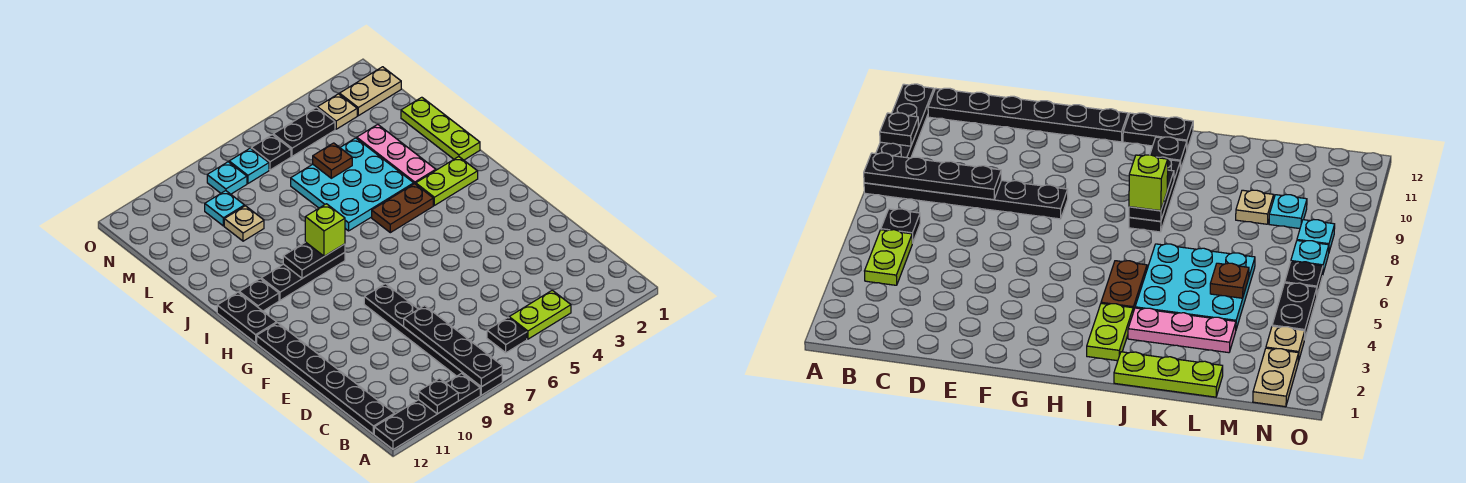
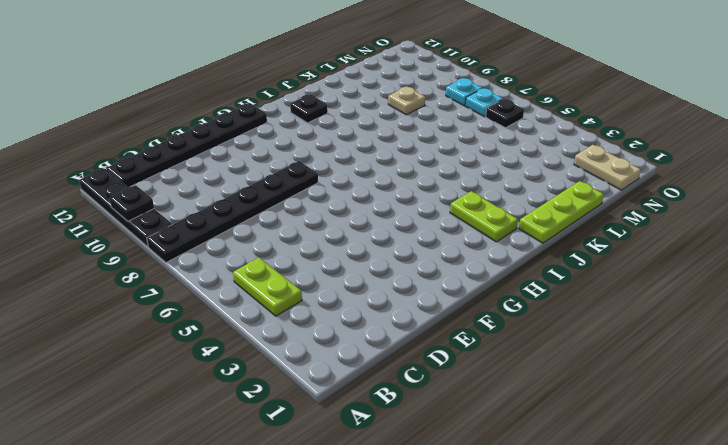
none -> black 1x1 plate [487,318,527,353]
none -> black 1x2 plate [217,292,277,343]
none -> brown 1x2 plate [372,184,433,233]

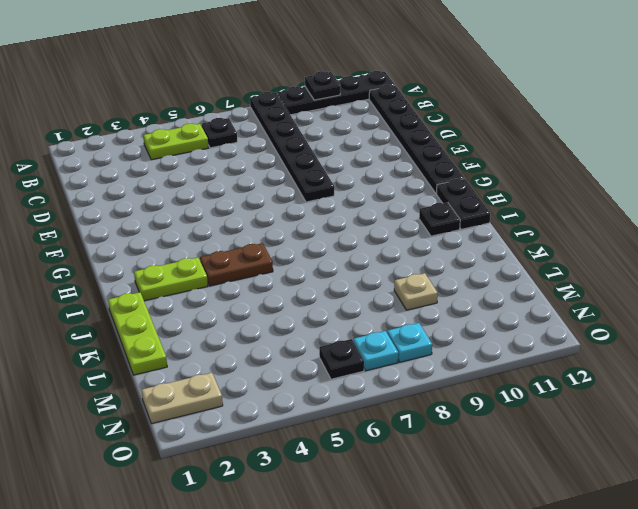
none -> black 1x3 plate [261,253,345,300]
none -> pink 1x3 plate [357,124,436,184]
none -> cyan 3x3 plate [291,138,414,231]

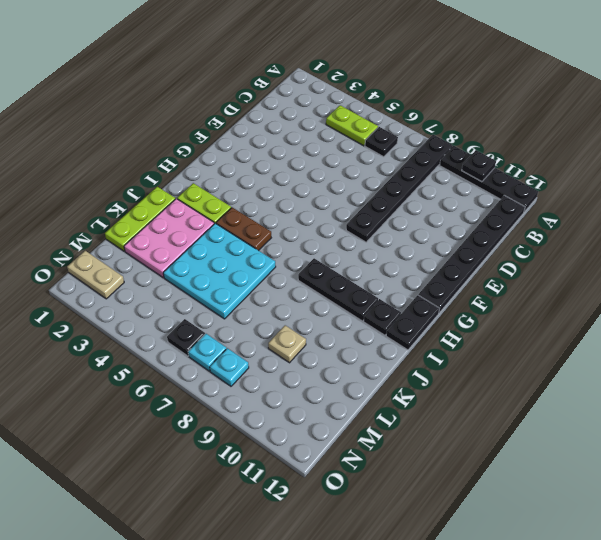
pink 2x3 plate [124,199,214,277] -> pink 1x3 plate [357,124,436,184]
none -> cyan 1x1 plate [205,191,244,226]
none -> tan 1x1 plate [317,94,357,129]
none -> black 1x2 plate [273,108,335,156]

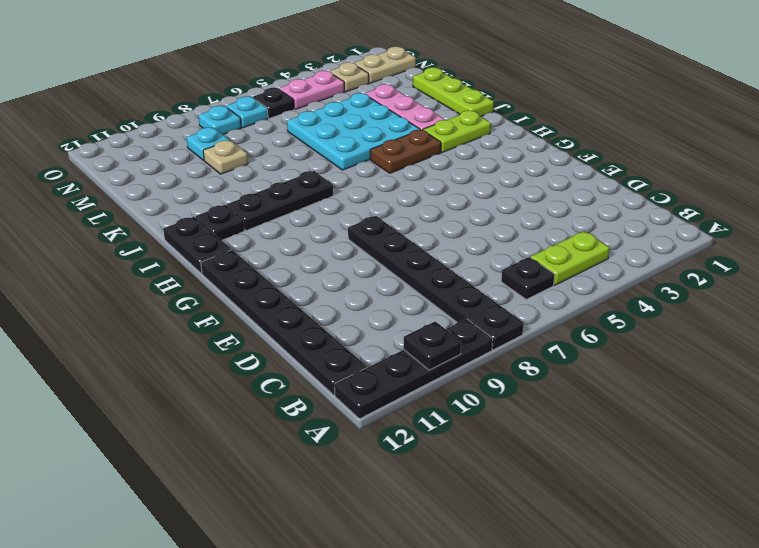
pink 1x2 plate [279,71,344,109] -> black 1x2 plate [273,108,335,156]
none -> black 1x4 plate [404,306,502,387]
none -> black 1x2 plate [283,242,345,278]
none -> brown 1x1 plate [313,143,352,178]

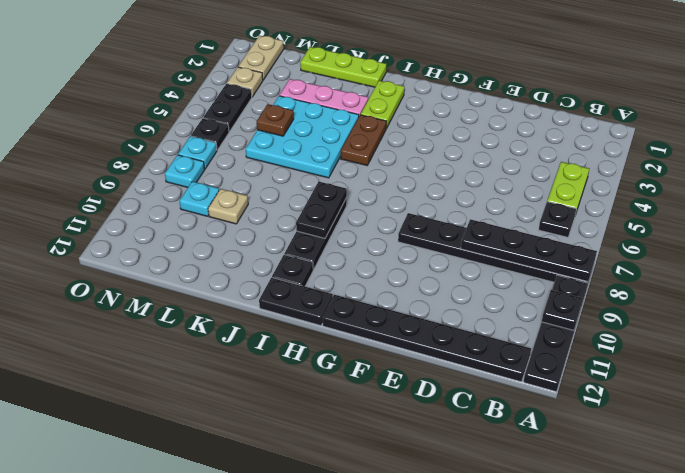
none -> lime 1x1 brick [305,204,345,256]

